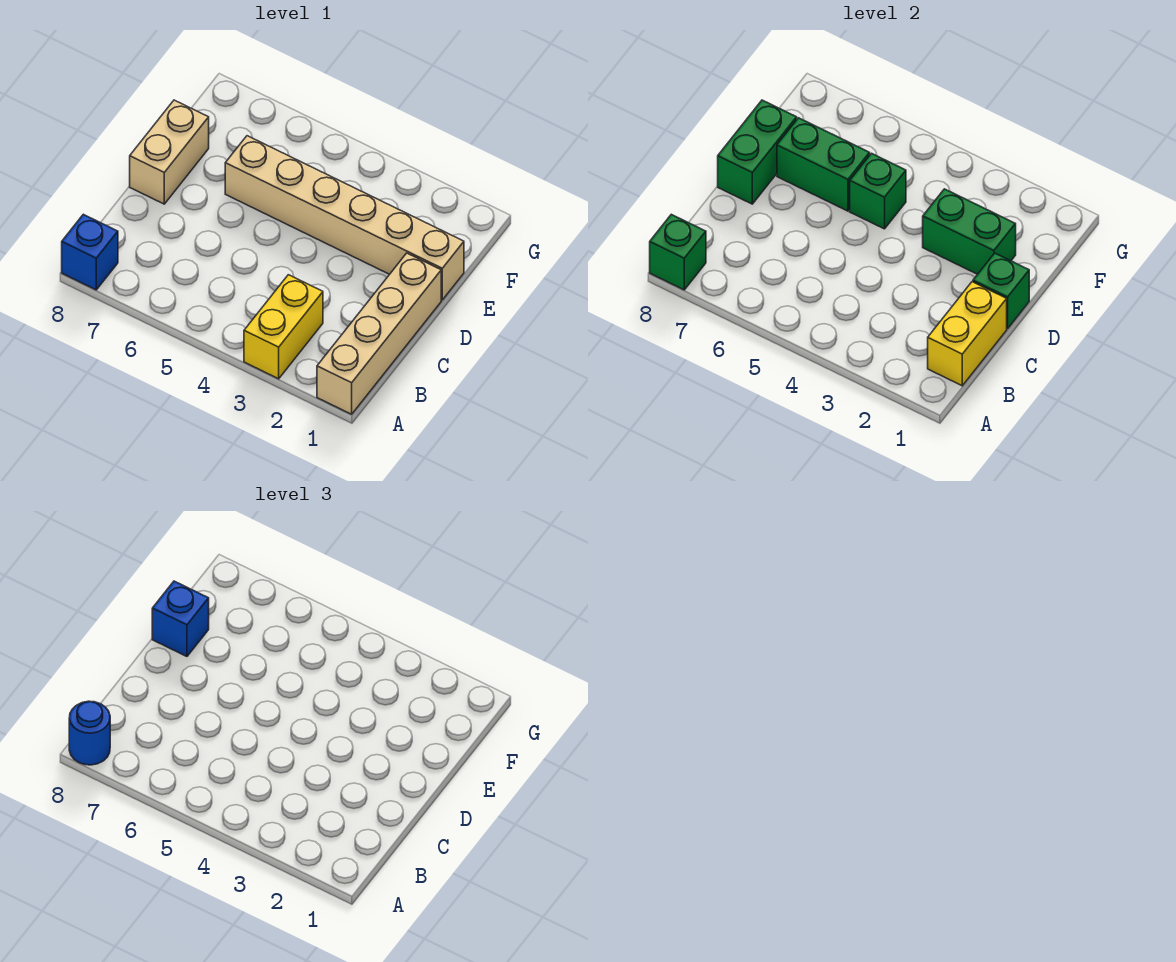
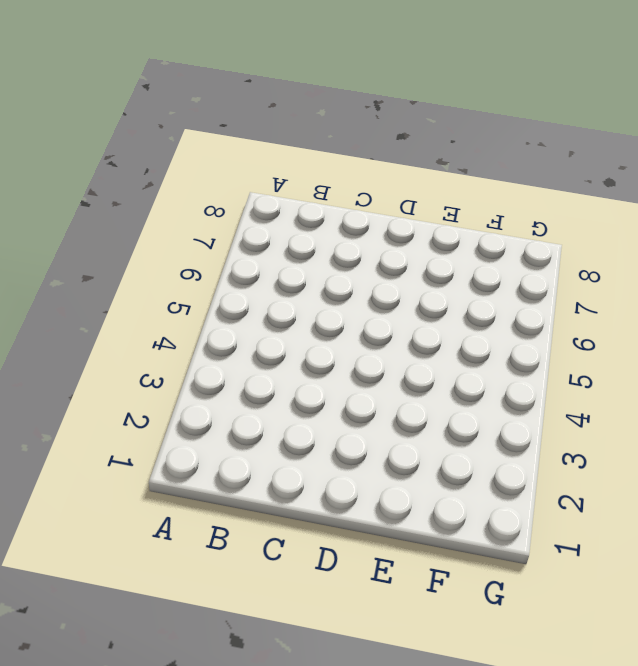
none -> tan 1x4 brick [317,253,441,414]
none -> yellow 1x2 brick [244,275,323,379]
none -> blue 1x1 brick [62,214,118,290]

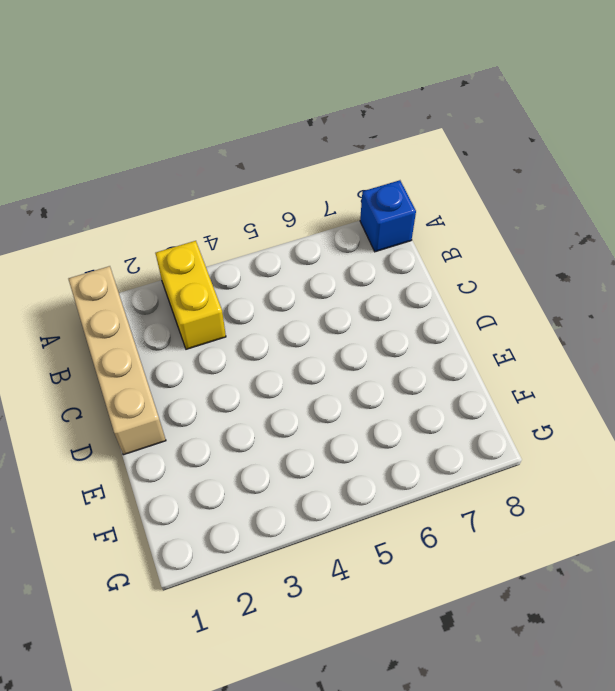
none -> tan 1x2 brick [130,100,209,204]
none -> tan 1x6 brick [225,136,464,300]
none -> green 1x1 brick [650,214,706,290]

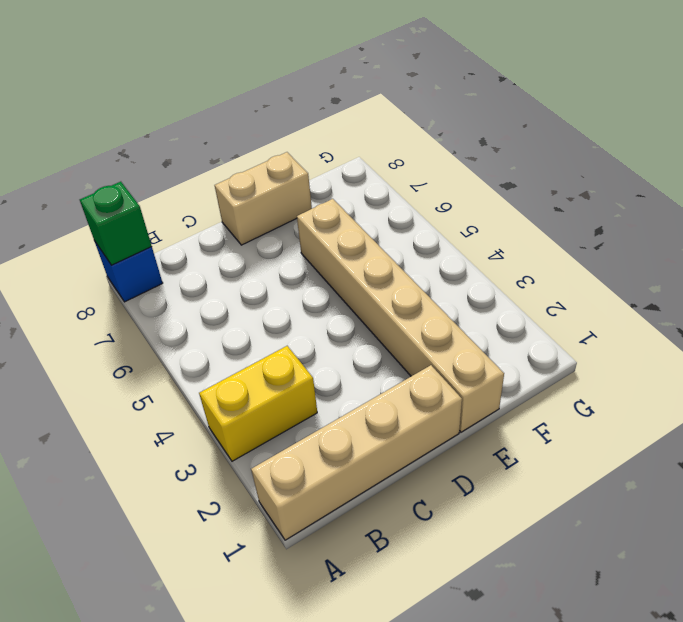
none -> yellow 1x2 brick [928,282,1007,386]
none -> green 1x1 brick [973,253,1029,329]
none -> green 1x2 brick [718,100,797,204]

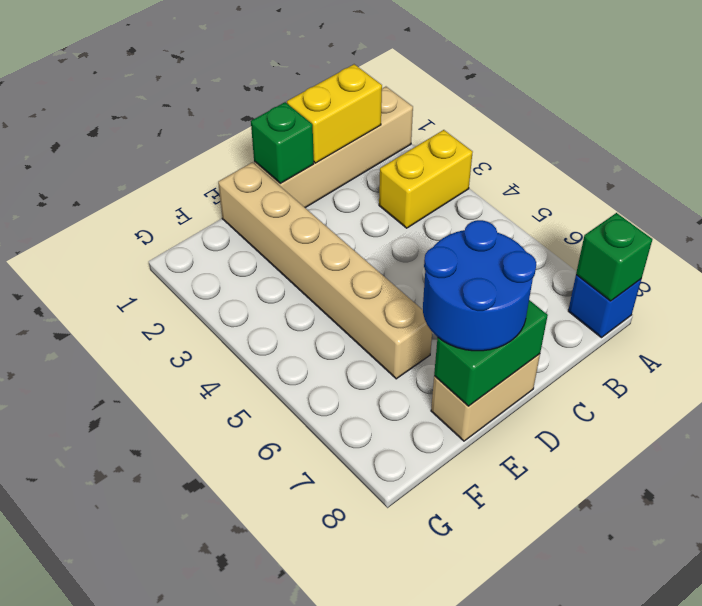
blue 2x2 round brick [423,220,536,351] -> blue 1x1 brick [152,581,209,656]
none -> green 1x2 brick [923,189,1016,274]
none -> green 1x1 brick [850,153,906,229]
none -> green 1x2 brick [777,118,870,211]

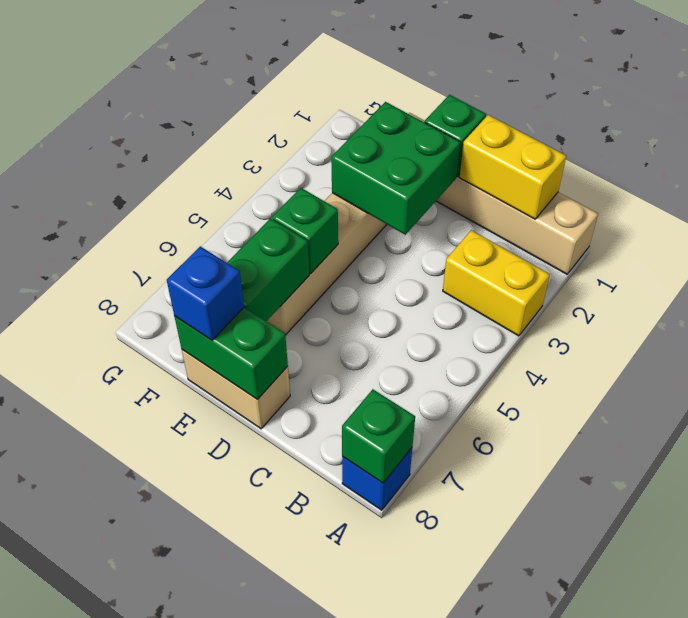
green 2x2 brick [331,102,460,235] -> green 1x2 brick [923,189,1016,274]
none -> blue 1x1 round brick [69,701,110,765]

